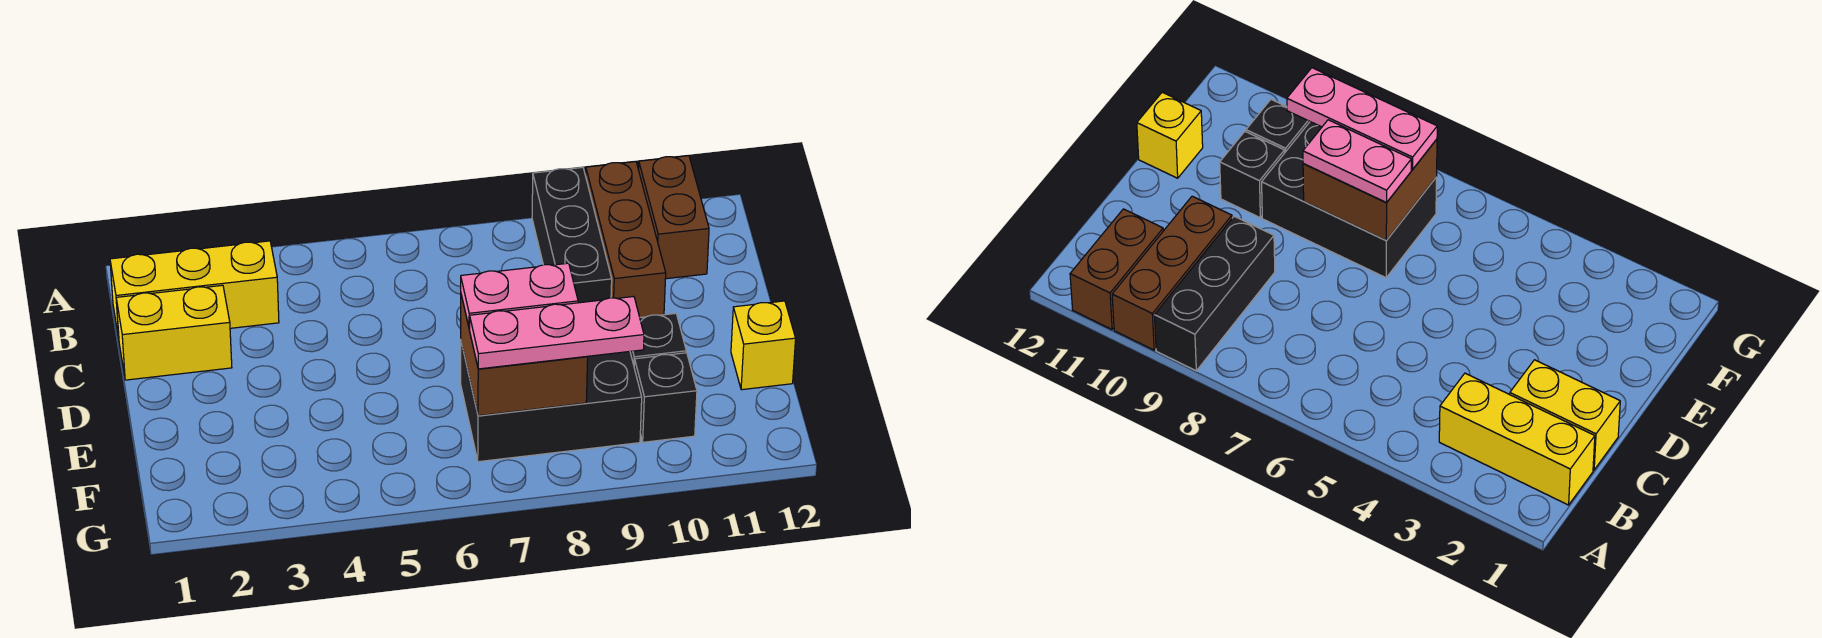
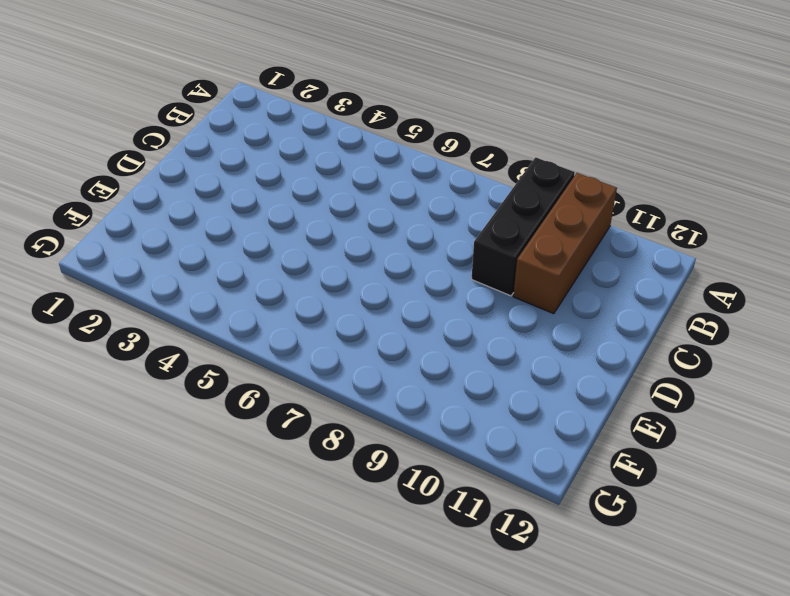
none -> brown 1x2 brick [639,156,709,279]
none -> yellow 1x3 brick [110,241,279,338]
none -> yellow 1x2 brick [116,285,232,380]

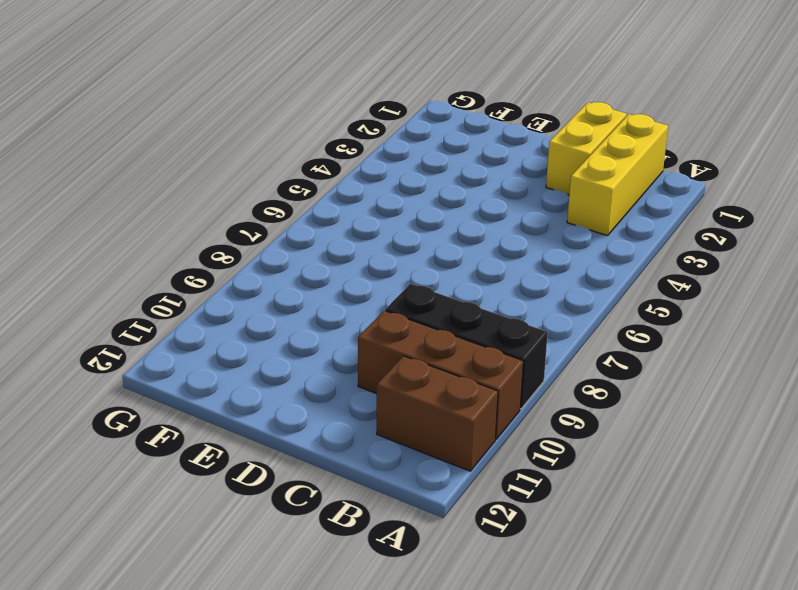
none -> black 2x3 brick [461,342,642,462]
none -> black 1x1 brick [630,313,686,365]
none -> yellow 1x1 brick [731,301,796,390]

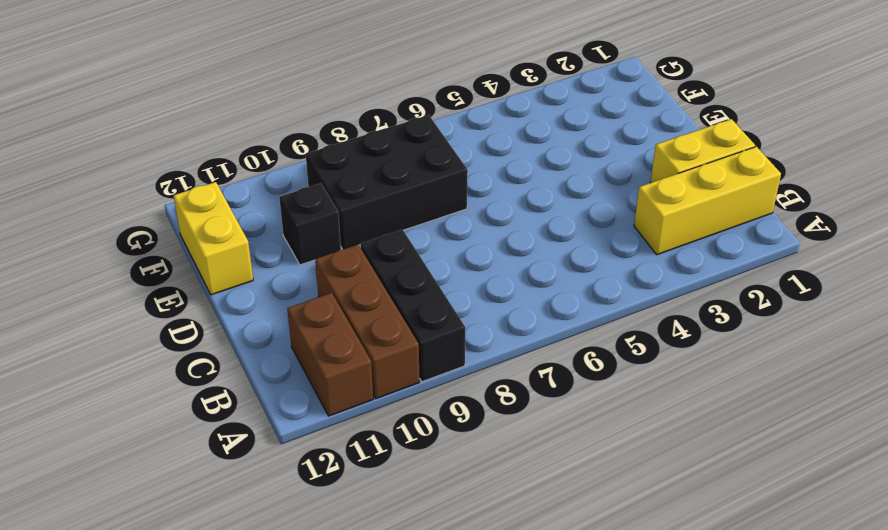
yellow 1x2 brick [173,182,253,295] -> yellow 1x1 brick [731,301,796,390]
none -> black 1x1 brick [634,353,697,442]
none -> brown 2x2 brick [461,295,588,416]
none -> pink 1x2 plate [461,263,578,329]

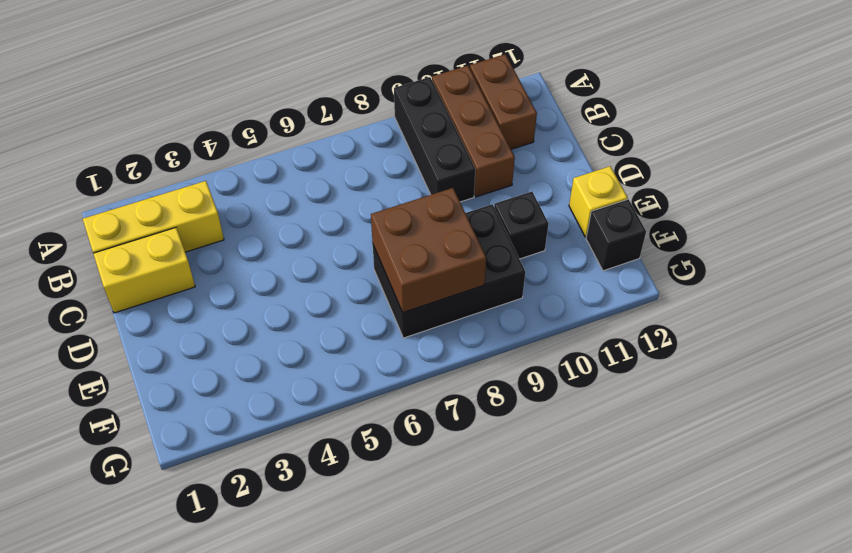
black 1x1 brick [586,199,646,271] -> black 1x1 brick moved to [634,353,697,442]
none -> pink 1x2 plate [461,263,578,329]
none -> pink 1x3 plate [470,297,644,369]

